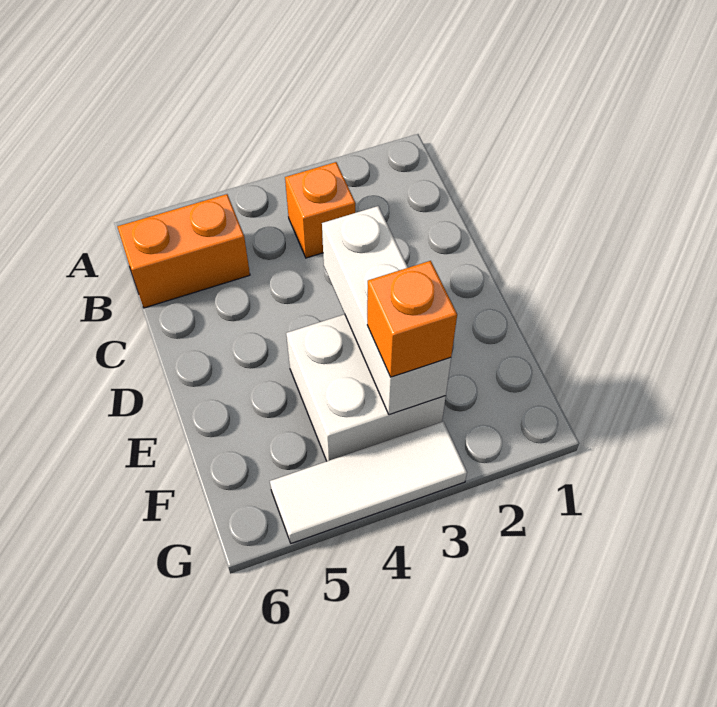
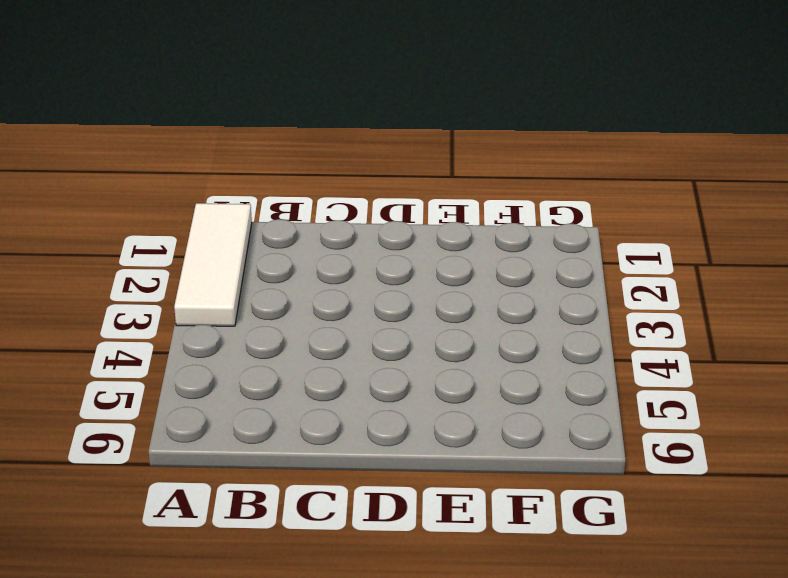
white 1x3 tile [174,203,252,326] -> white 1x3 tile moved to [270,422,467,543]
none -> orange 1x1 brick [285,162,355,258]
none -> orange 1x2 brick [117,194,250,308]

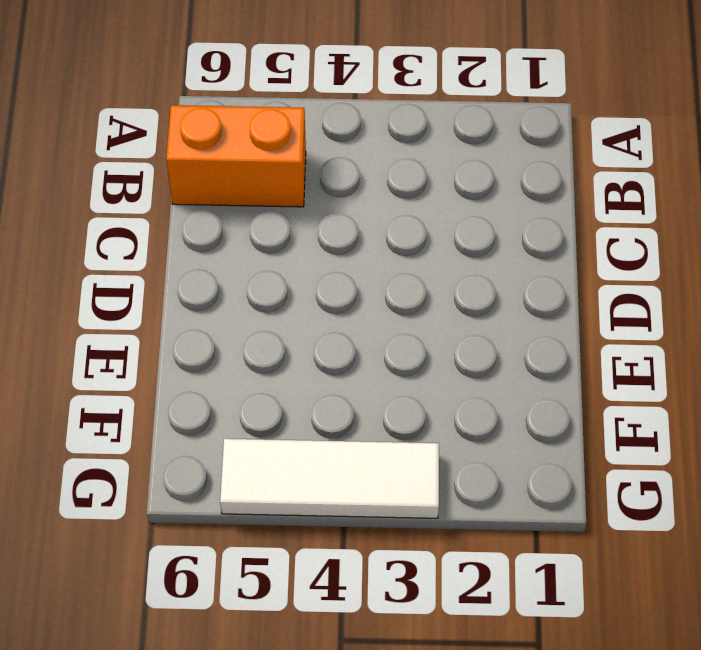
none -> orange 1x1 brick [285,162,355,258]
none -> white 2x2 brick [286,314,446,461]

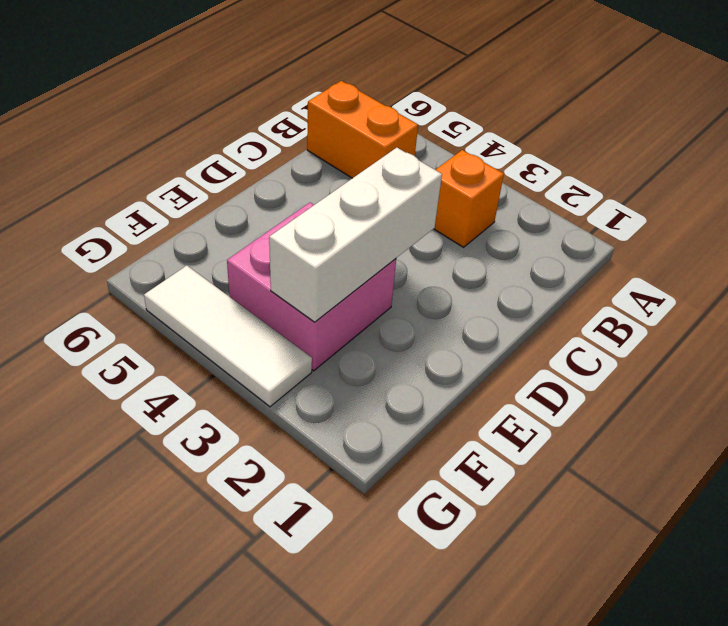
pink 2x2 brick [227,203,396,371] -> white 2x2 brick [286,314,446,461]
none -> orange 1x1 brick [367,261,457,377]

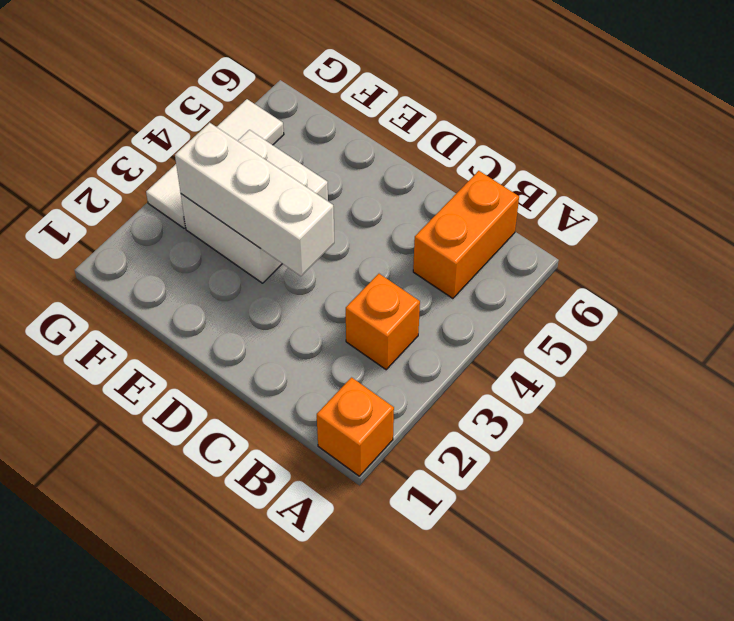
orange 1x1 brick [317,377,394,476] -> orange 1x1 brick moved to [367,261,457,377]

